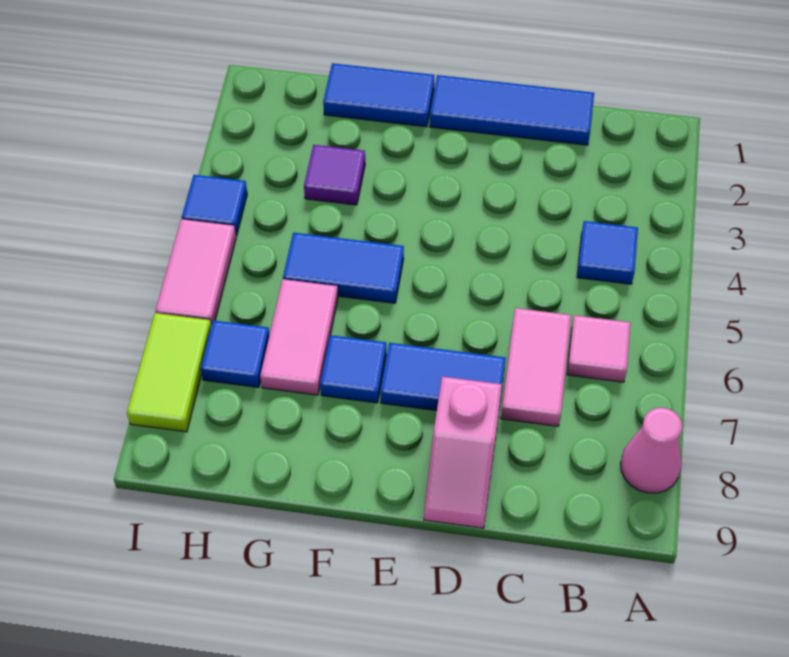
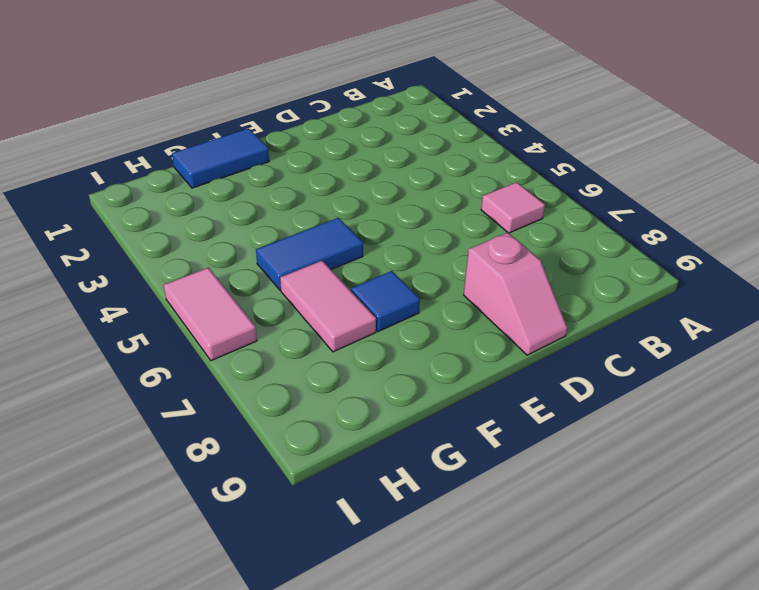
none -> pink 1x1 cone [621,408,682,493]
none -> blue 1x1 tile [577,221,638,284]
none -> blue 1x3 tile [430,75,594,145]

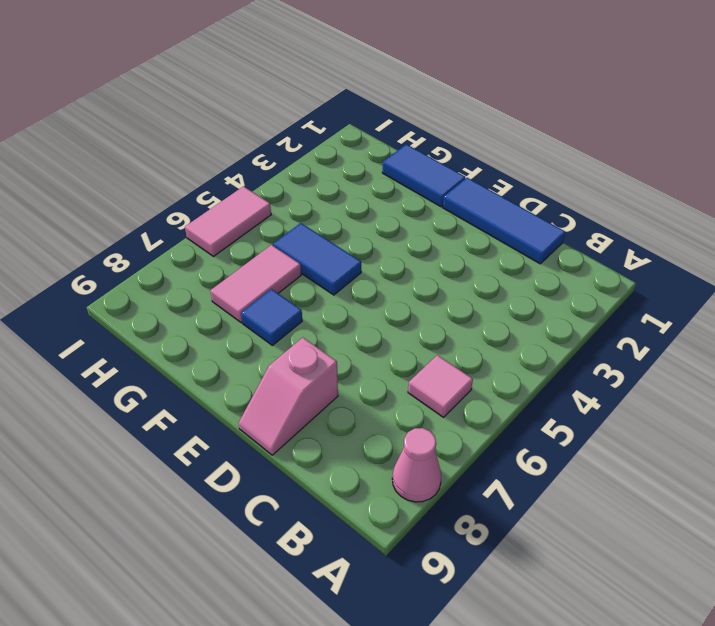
none -> blue 1x1 tile [577,221,638,284]
none -> pink 1x2 tile [501,308,571,426]
none -> blue 1x2 tile [380,343,506,411]

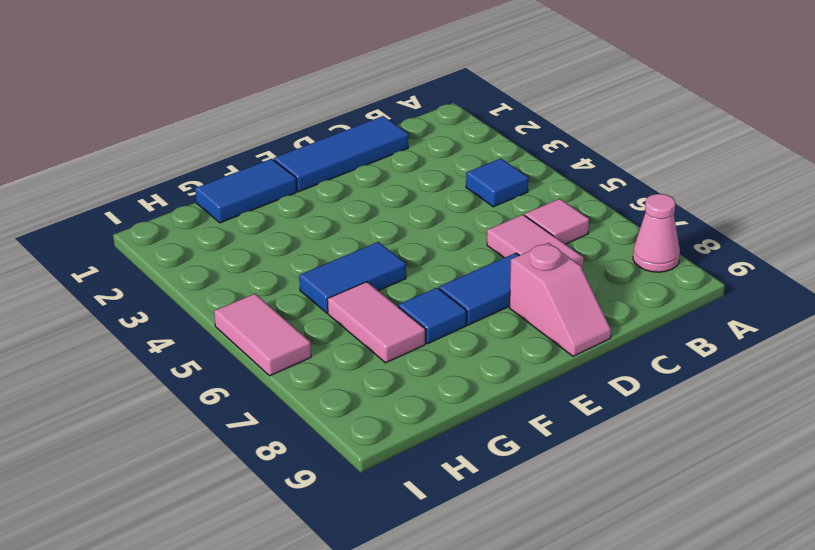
none -> purple 1x1 tile [304,145,365,205]
none -> blue 1x1 tile [201,320,269,387]
none -> blue 1x1 tile [182,175,247,236]

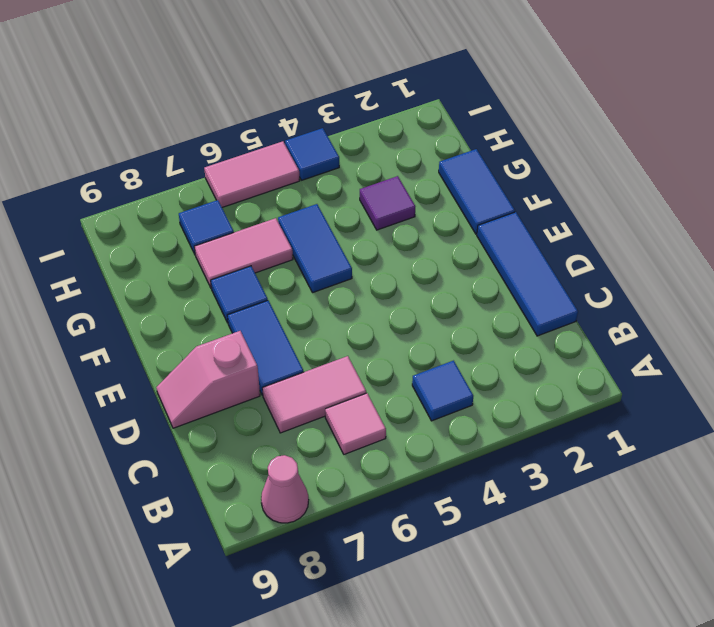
none -> lime 1x2 tile [127,313,211,432]

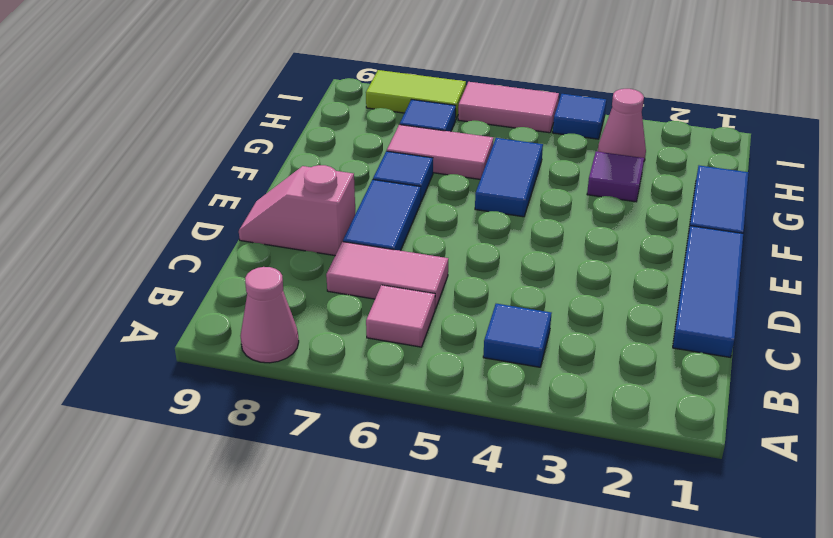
pink 1x1 cone [598,89,646,161] -> none

